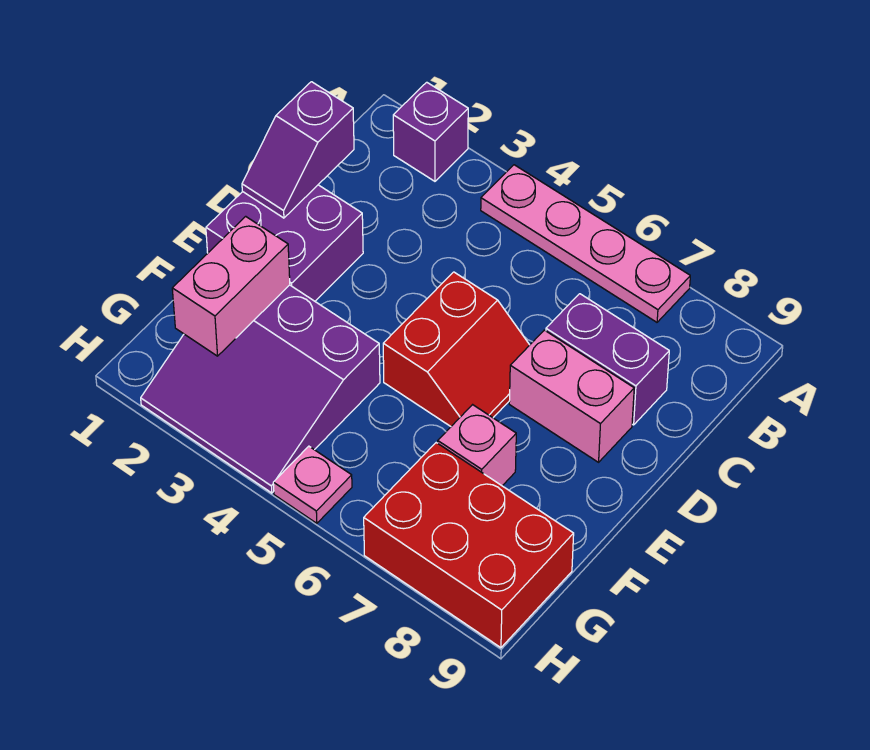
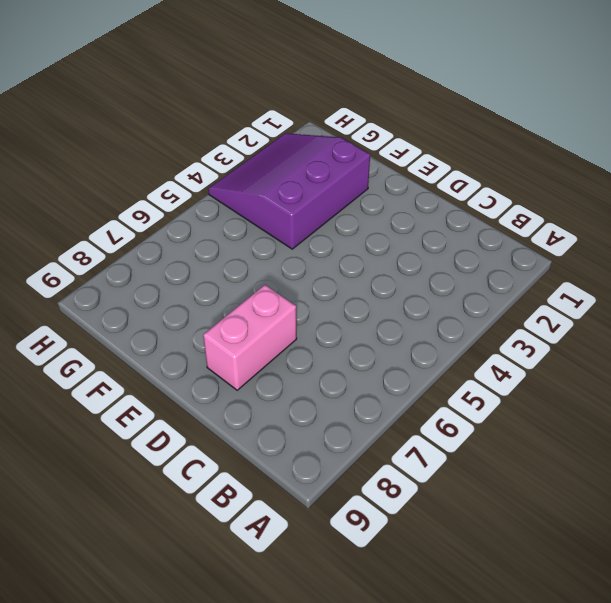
none -> purple 1x1 brick [393,82,468,181]
none -> pink 1x4 plate [481,165,690,322]
none -> purple 1x2 brick [546,294,669,425]

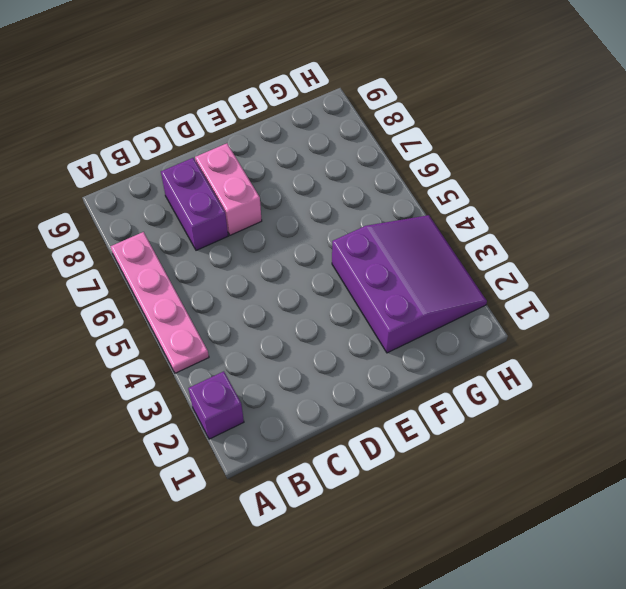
none -> purple 2x2 brick [206,185,363,301]
none -> red 2x2 slope [383,272,529,426]
none -> pink 1x1 brick [438,405,516,486]

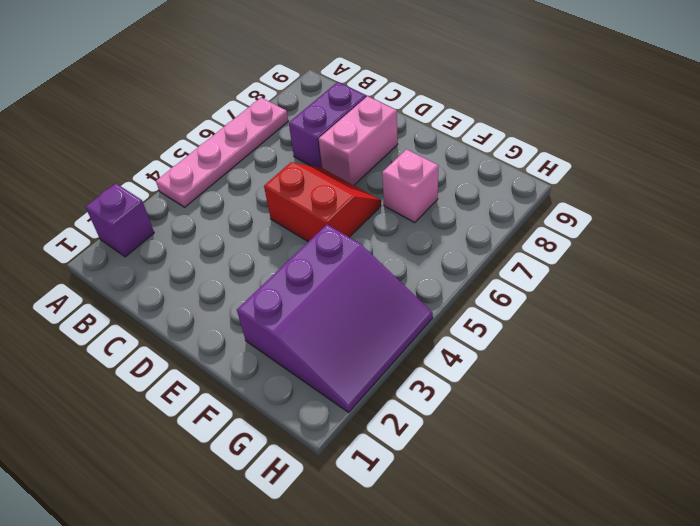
none -> purple 2x2 brick [206,185,363,301]
none -> red 2x3 brick [364,443,574,648]
none -> pink 1x1 plate [273,446,352,523]

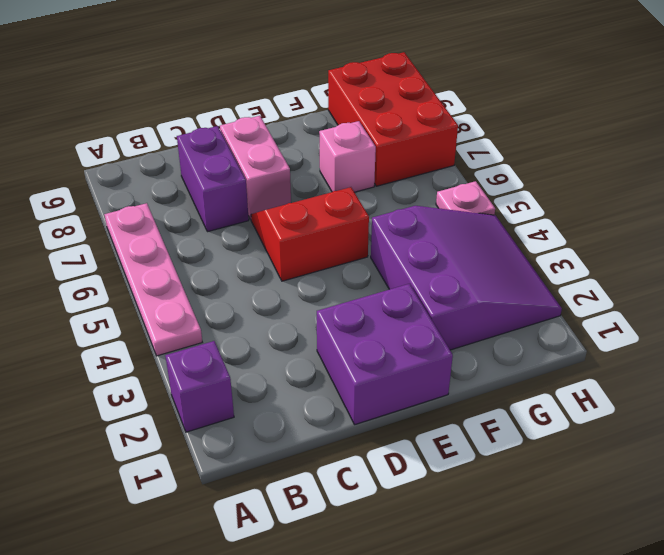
none -> purple 1x2 slope [242,82,354,218]
none -> pink 1x2 brick [172,216,290,356]

